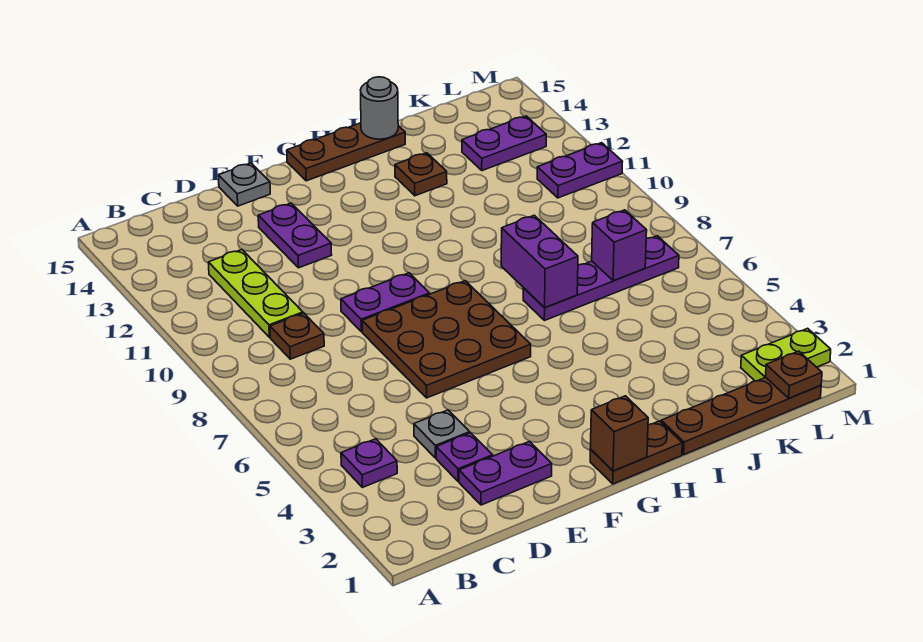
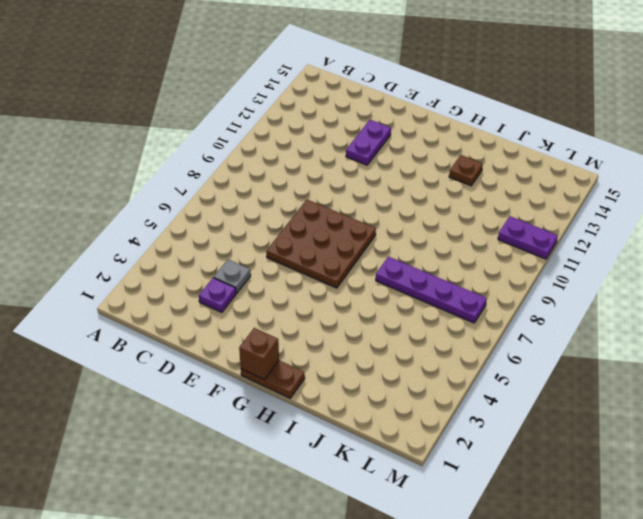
none -> purple 1x1 plate [341,439,397,488]
none -> brown 1x1 plate [270,313,324,359]
none -> lime 1x3 plate [208,250,303,337]

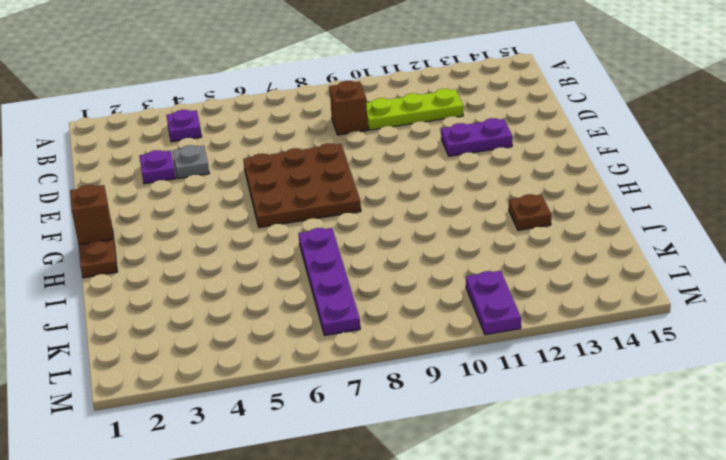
brown 1x1 brick [329,81,368,135] -> brown 1x1 plate [270,313,324,359]
none -> purple 1x2 plate [459,441,552,505]
none -> purple 1x2 plate [341,273,430,332]
none -> grey 1x1 plate [218,163,270,206]

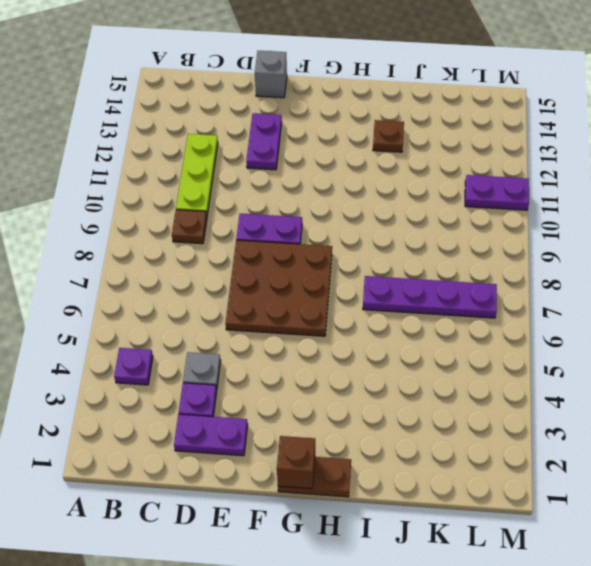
grey 1x1 brick [255,51,287,98] -> grey 1x1 plate [218,163,270,206]
none -> brown 1x3 plate [287,123,405,181]
none -> brown 1x4 plate [661,377,821,454]
none -> purple 1x2 plate [462,116,546,171]

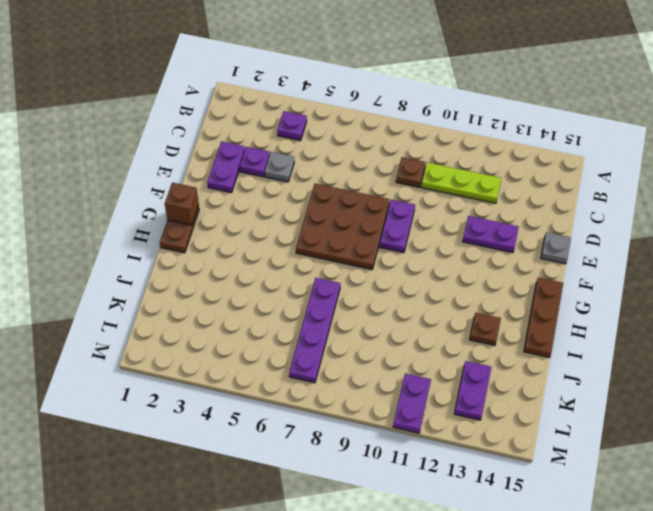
none -> brown 1x4 plate [661,377,821,454]
none -> lime 1x2 plate [741,328,831,381]
none -> purple 1x2 brick [501,215,578,308]

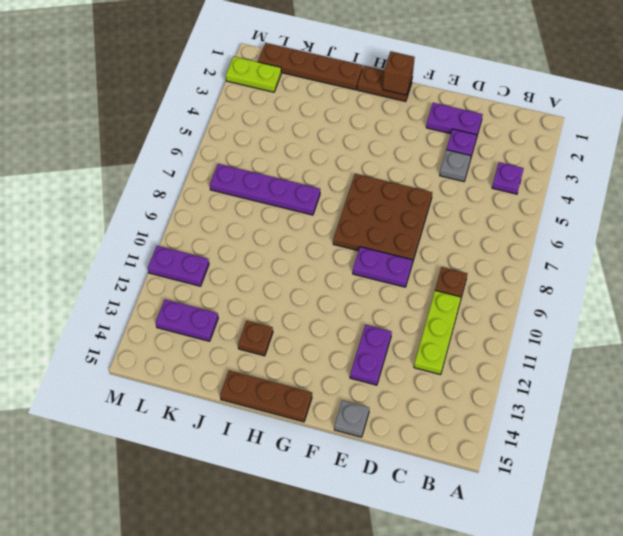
none -> purple 1x2 brick [501,215,578,308]
none -> grey 1x1 round brick [361,77,398,139]
none -> purple 1x1 brick [592,210,647,281]

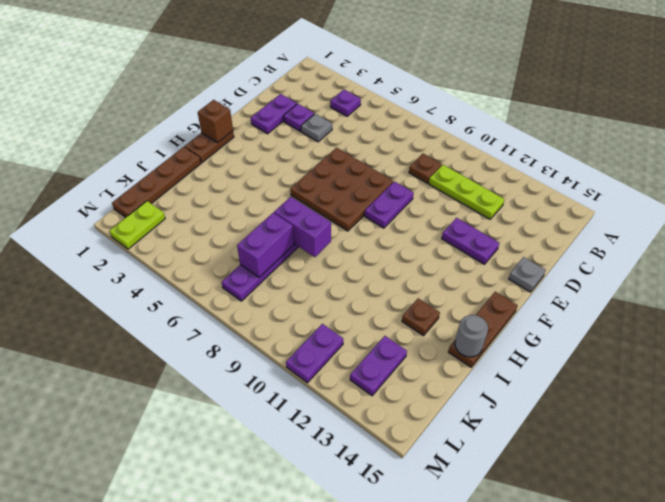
purple 1x2 brick [237,213,294,277] -> purple 1x1 brick [592,210,647,281]
none -> brown 1x1 plate [766,351,822,398]

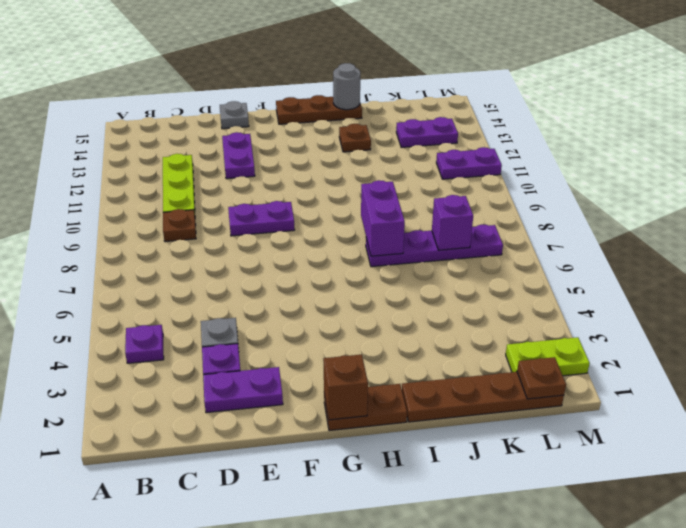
none -> brown 3x3 plate [362,281,531,398]

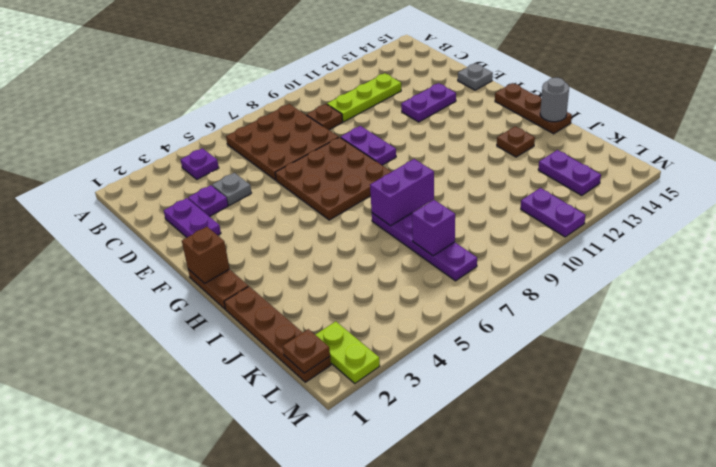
brown 3x3 plate [226,104,339,180] -> none

